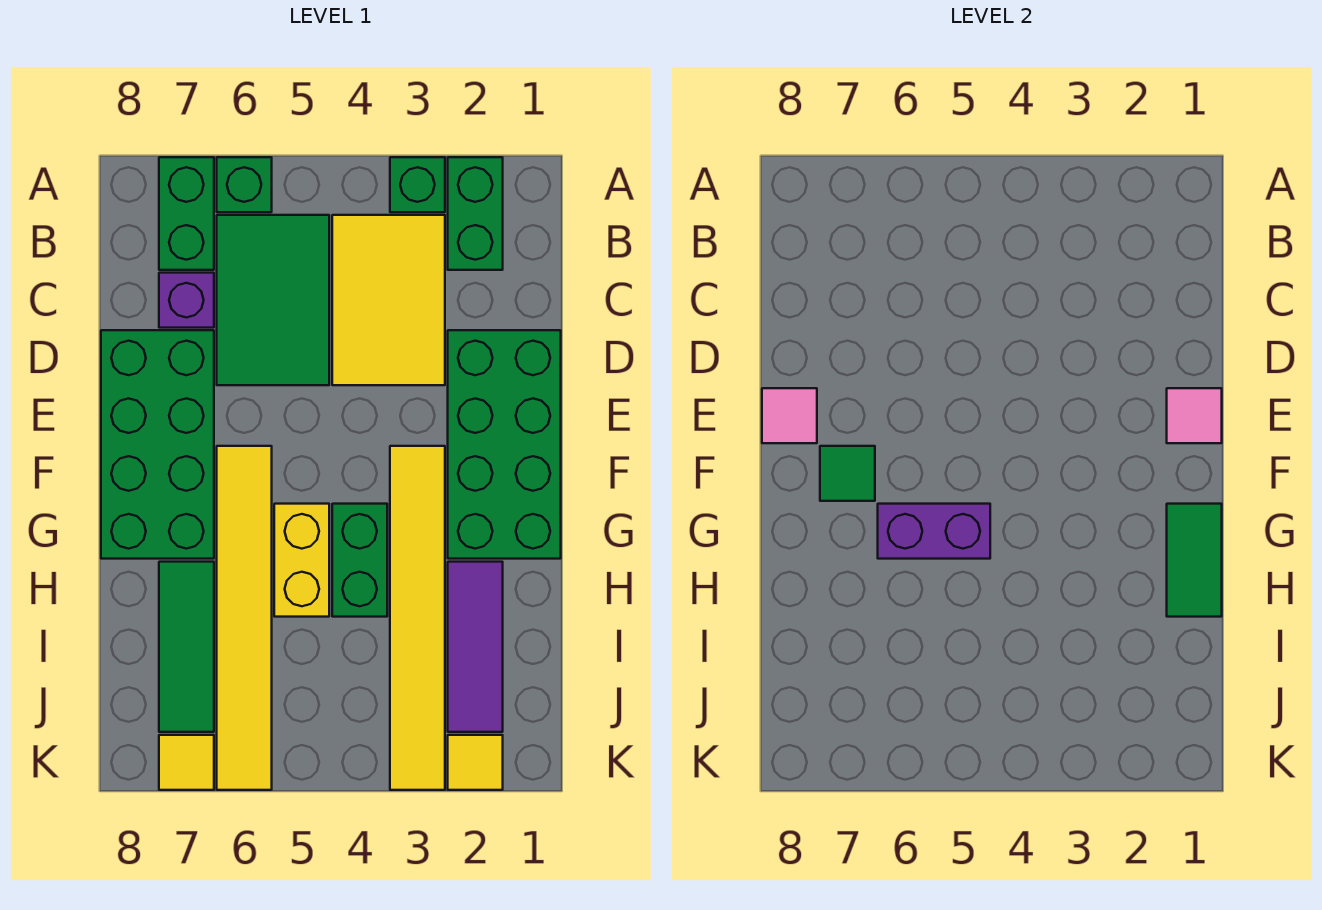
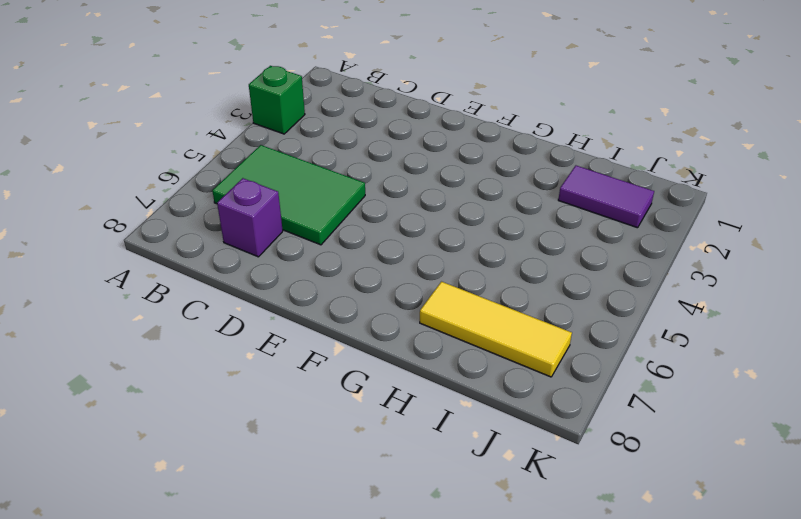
yellow 1x3 tile [420,282,572,377] -> green 1x3 tile [159,562,214,732]
purple 1x2 tile [558,166,654,228] -> purple 1x3 tile [448,562,503,732]
none -> green 1x2 brick [448,157,503,270]
none -> green 1x1 brick [217,157,272,212]
none -> green 1x2 brick [159,157,214,270]

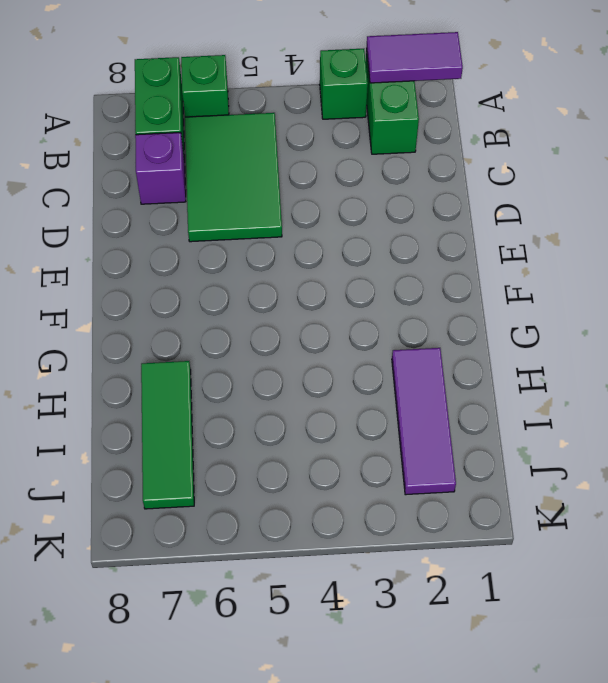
purple 1x2 tile [366,32,463,83] -> none
none -> yellow 2x3 tile [332,215,445,385]
none -> green 2x4 brick [448,330,561,559]
none -> green 2x4 brick [101,330,214,559]

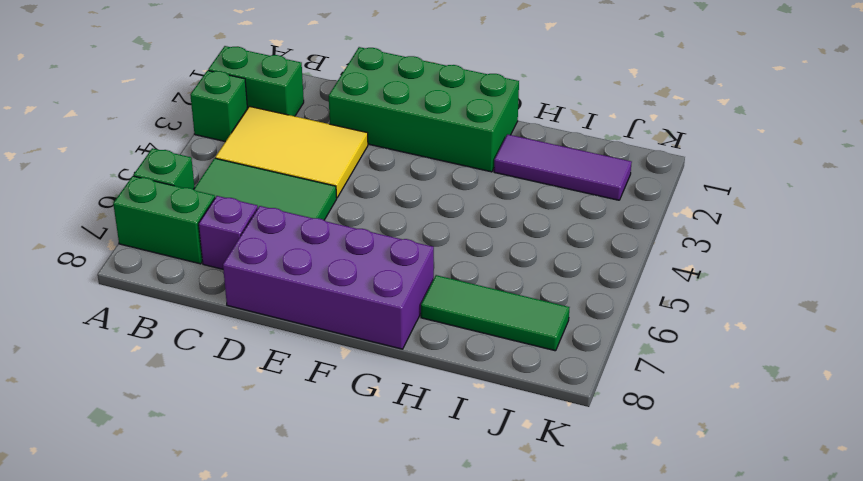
purple 2x4 brick [223,206,434,349] -> green 2x4 brick [101,330,214,559]
none -> yellow 1x6 tile [390,446,445,790]
none -> yellow 1x6 tile [217,446,272,790]
none -> green 1x2 brick [332,504,387,617]

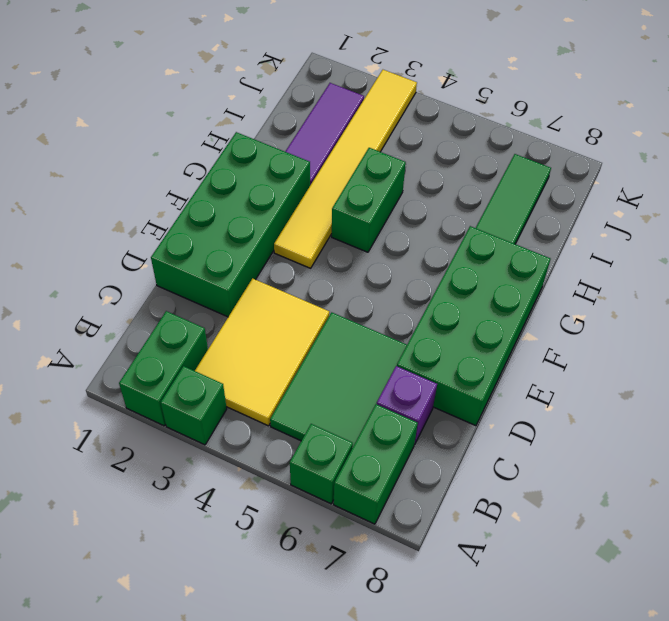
none -> yellow 1x6 tile [217,446,272,790]
none -> yellow 1x2 brick [274,504,329,617]
none -> yellow 1x1 tile [448,735,503,790]

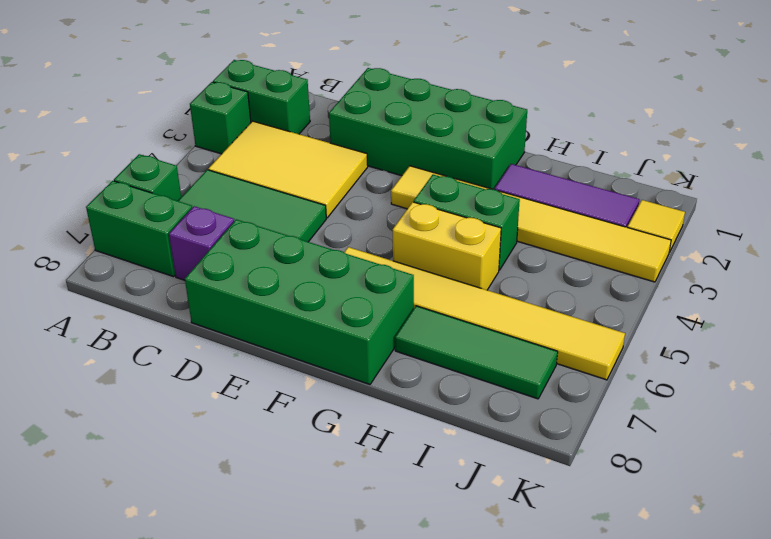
none -> yellow 1x1 tile [159,735,214,790]
none -> pink 1x1 tile [1167,388,1222,443]
none -> pink 1x1 tile [762,388,817,443]

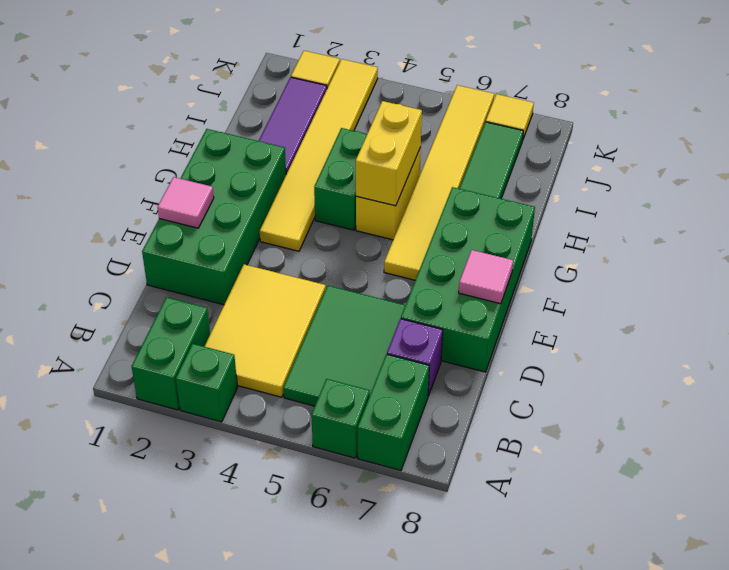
yellow 1x2 brick [356,101,422,206] -> purple 1x2 brick [878,504,990,559]
none -> green 1x1 tile [820,446,875,501]
none -> green 1x2 tile [1167,504,1222,617]

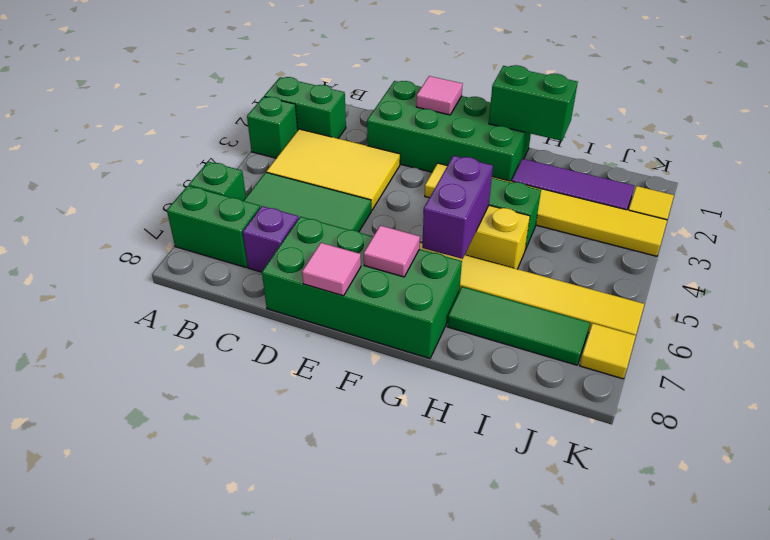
pink 1x1 tile [364,225,420,277] -> green 1x1 tile [820,446,875,501]
green 1x2 brick [489,65,578,141] -> green 1x2 tile [1167,504,1222,617]

